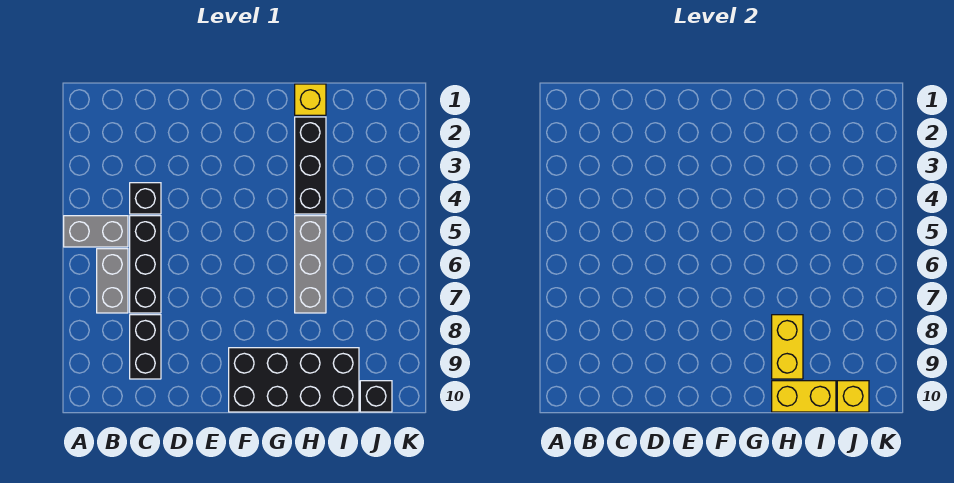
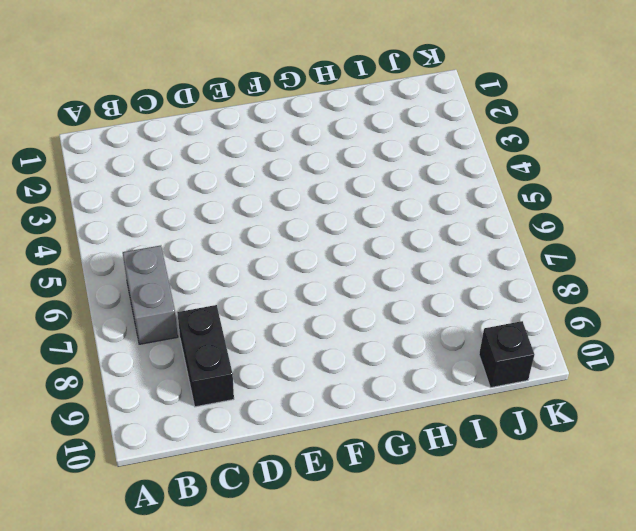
none -> grey 1x2 brick [64,216,128,247]
none -> black 1x1 brick [130,183,161,214]
none -> black 1x3 brick [130,216,161,313]

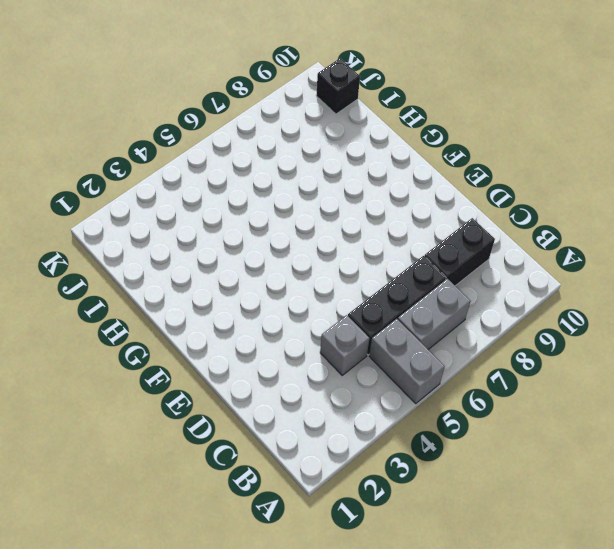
grey 1x1 brick [320,315,369,375] -> black 1x1 brick [130,183,161,214]
none -> black 2x4 brick [229,348,359,412]
none -> yellow 1x1 brick [295,84,326,115]
none -> black 1x3 brick [295,117,326,214]

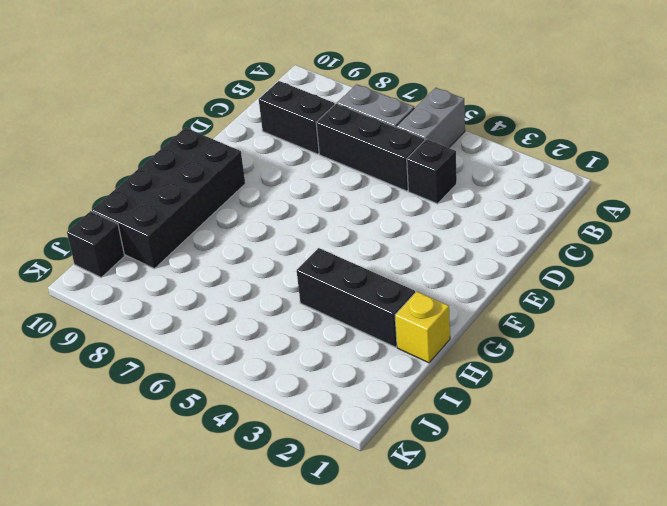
none -> grey 1x3 brick [295,216,326,313]
none -> yellow 1x2 brick [772,315,803,379]
none -> yellow 1x2 brick [772,381,836,412]

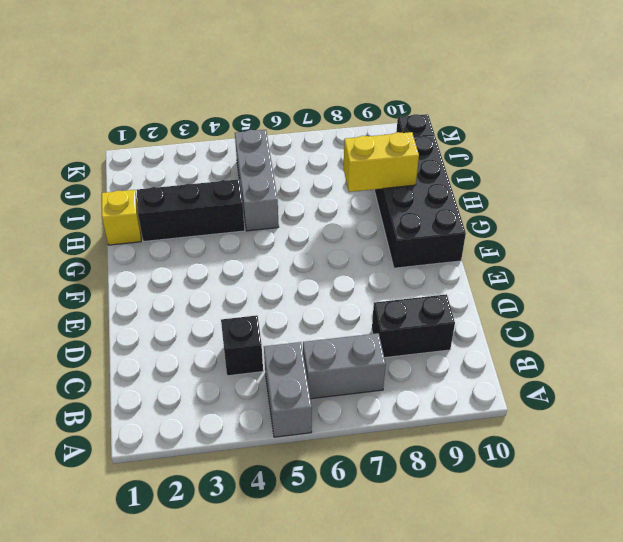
grey 1x3 brick [235,130,279,231] -> grey 1x3 brick turned to [295,216,326,313]
none -> black 1x3 brick [130,216,161,313]
none -> yellow 1x2 brick [772,381,836,412]
none -> yellow 1x1 brick [837,381,869,412]

